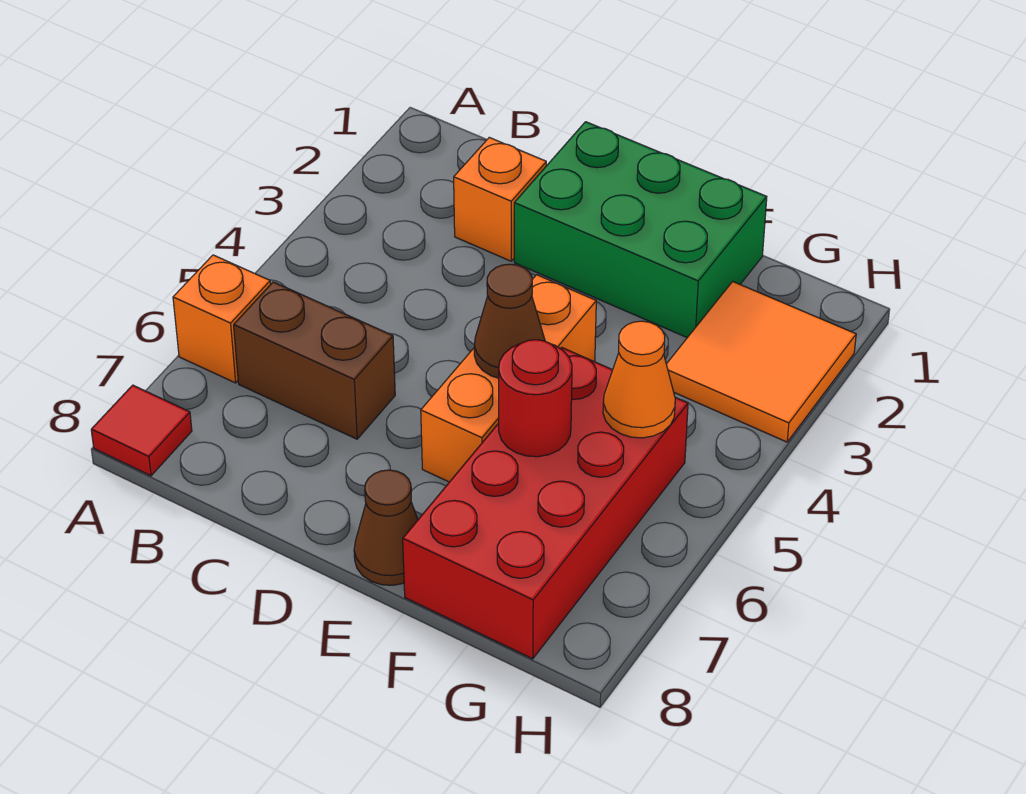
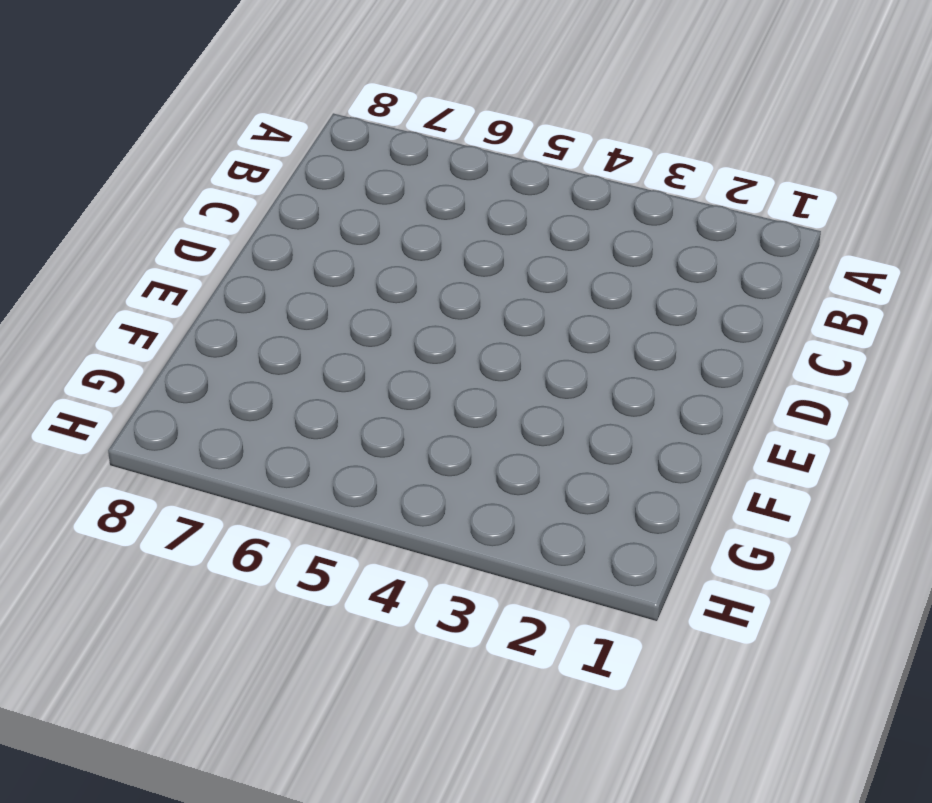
none -> orange 1x1 brick [173,255,270,383]
none -> red 1x1 tile [91,385,192,476]
none -> brown 1x2 brick [234,282,395,439]

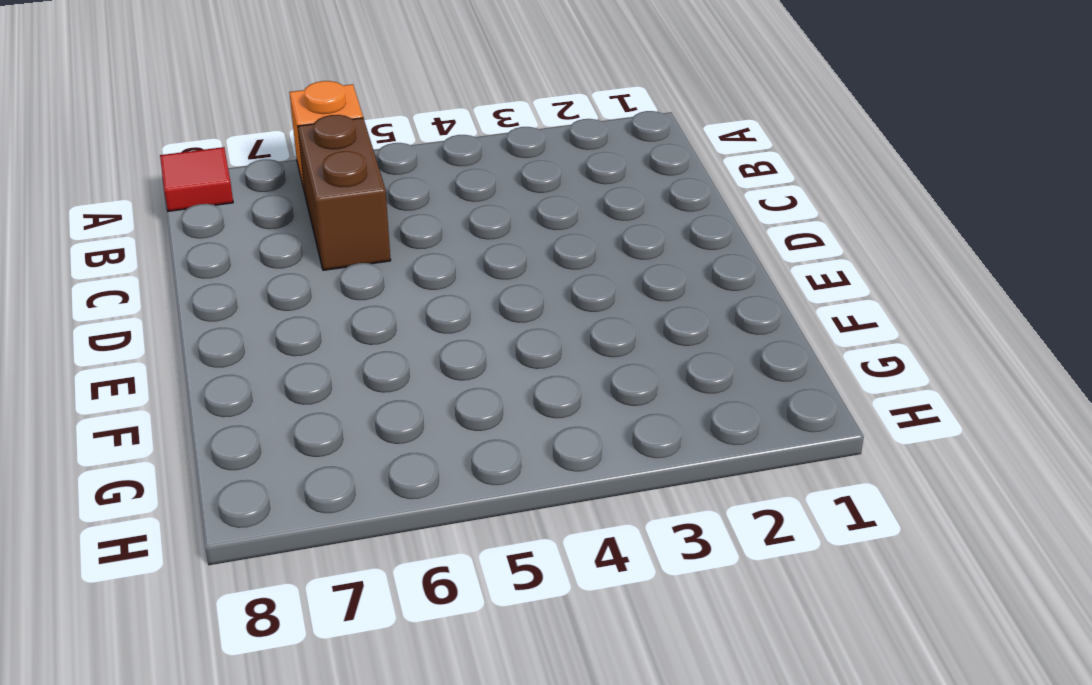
none -> orange 1x1 brick [454,137,546,261]
none -> green 2x3 brick [514,122,767,338]
none -> orange 1x3 brick [421,275,596,482]

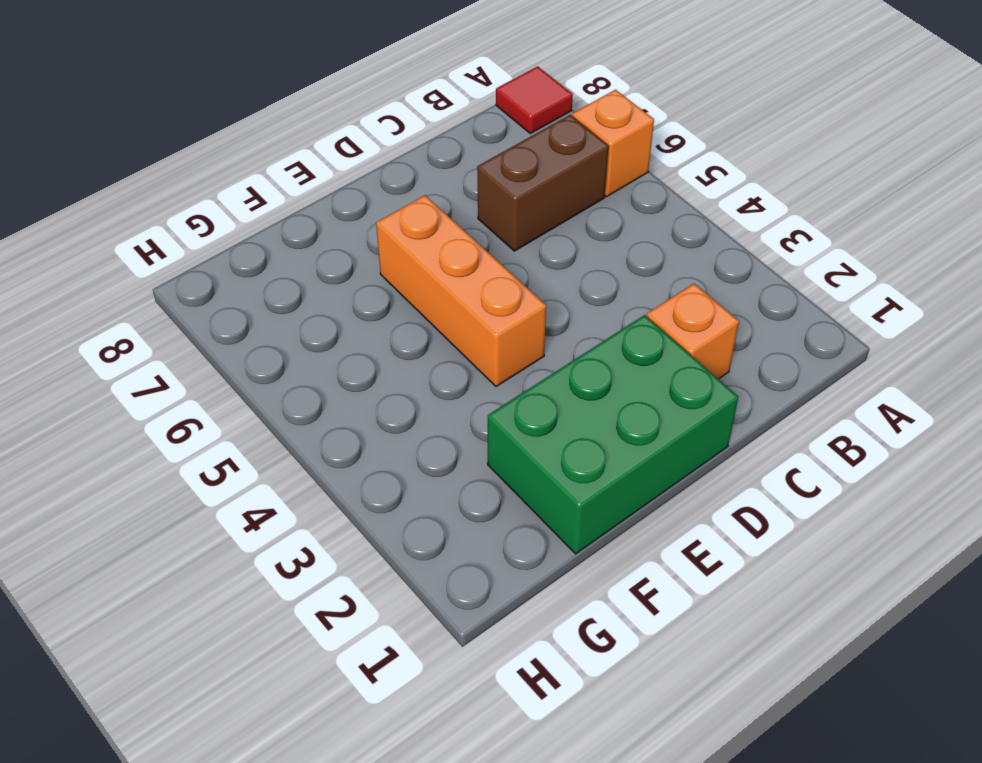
none -> brown 1x1 cone [354,470,418,585]
none -> red 2x4 brick [403,348,688,659]
none -> orange 2x2 tile [666,281,856,442]

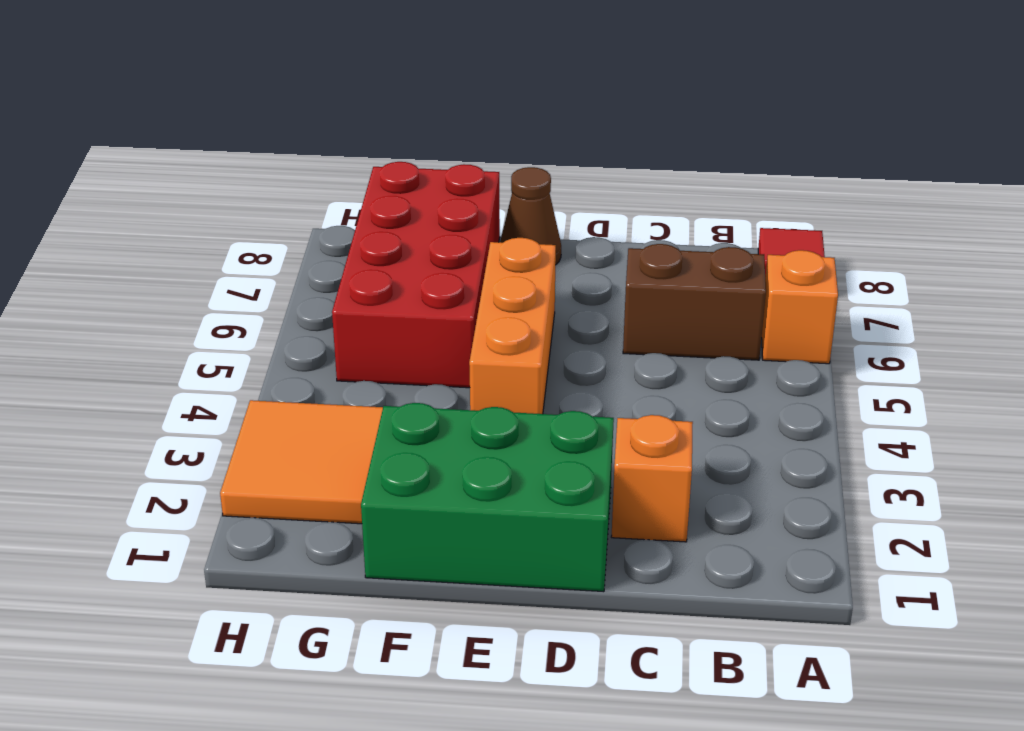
none -> brown 1x1 cone [474,264,545,378]
none -> red 1x1 round brick [499,340,572,457]
none -> orange 1x1 cone [603,321,675,438]

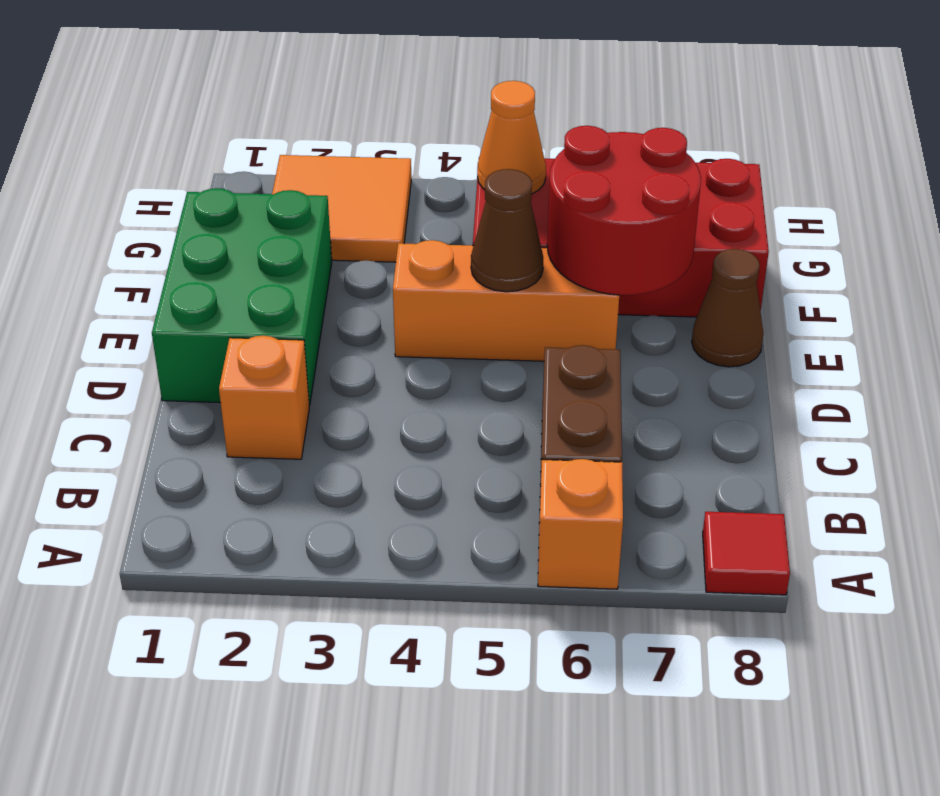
red 2x2 round brick [547,126,701,295] -> red 1x1 round brick [499,340,572,457]

